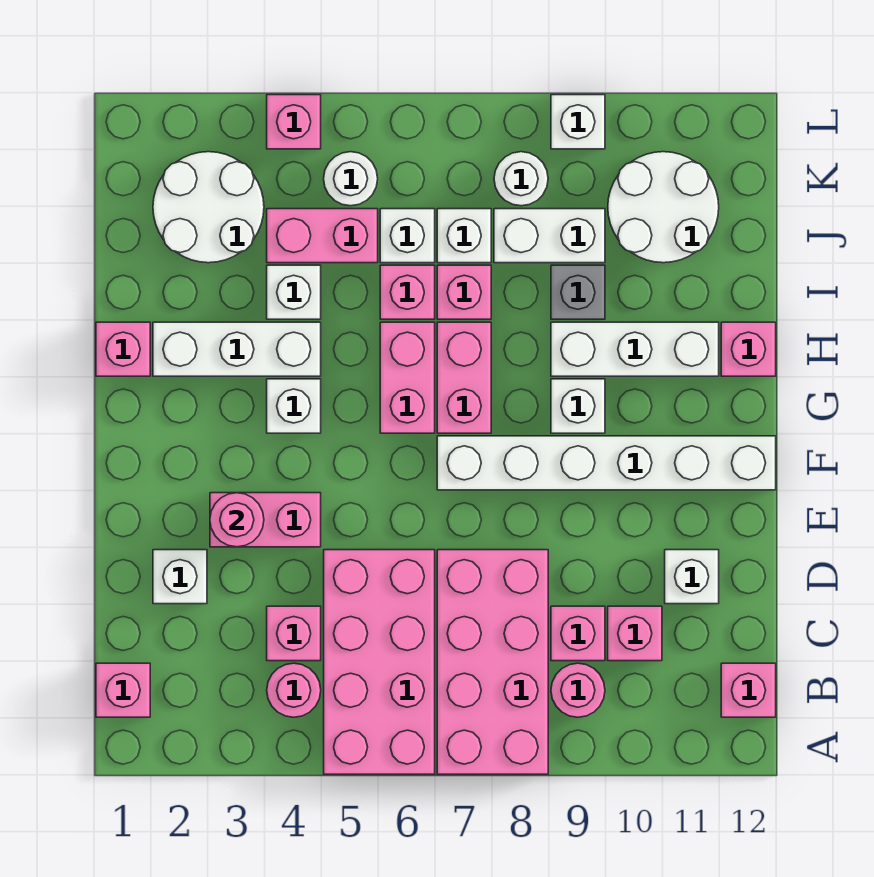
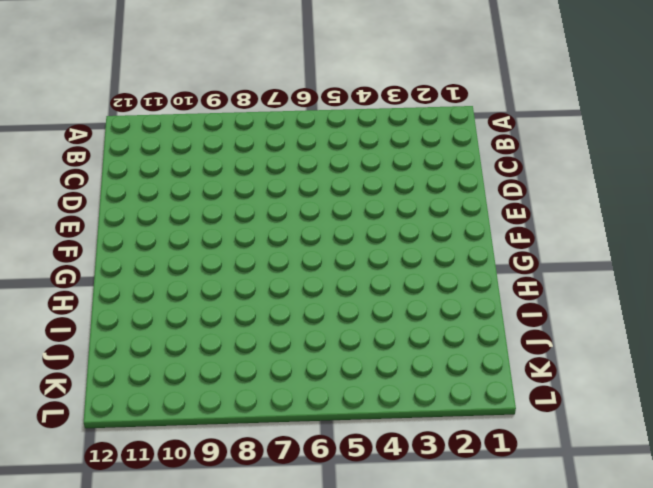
none -> pink 2x4 brick [324,550,435,774]
none -> pink 2x4 brick [437,550,548,774]
none -> pink 1x1 brick [96,663,150,717]
none -> pink 1x1 round brick [267,663,321,717]

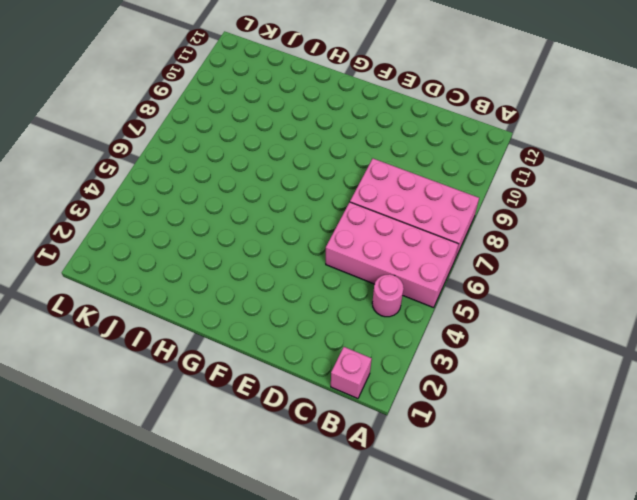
none -> pink 1x1 round brick [551,663,605,717]
none -> pink 1x1 brick [721,663,776,717]
none -> pink 1x1 brick [267,606,321,661]
none -> pink 1x1 brick [551,606,605,661]

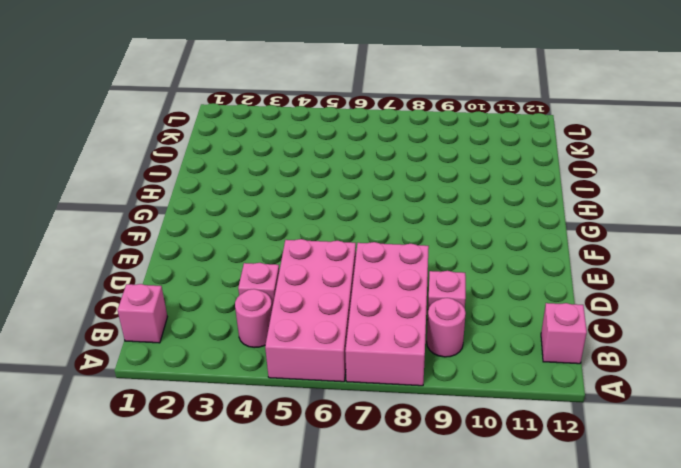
none -> pink 1x1 brick [608,606,662,661]
none -> white 1x1 brick [153,550,207,604]
none -> white 1x1 brick [665,550,719,604]
none -> pink 1x2 brick [210,493,321,547]

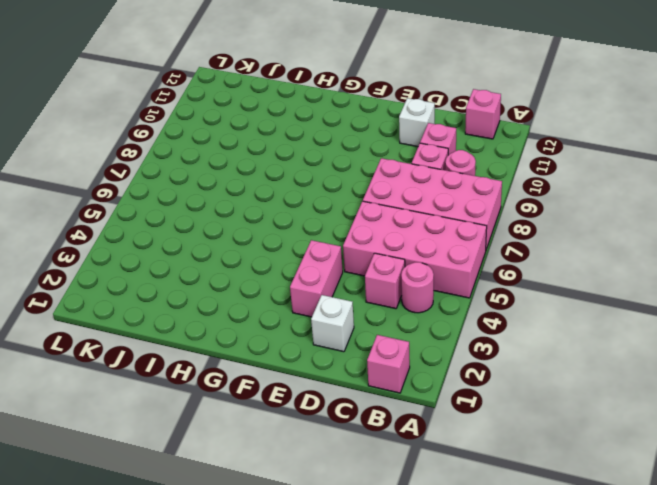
none -> white 1x6 brick [437,436,776,490]
none -> white 1x1 brick [267,379,321,433]
none -> pink 1x2 brick [380,322,435,433]
none -> pink 1x2 brick [437,322,491,433]

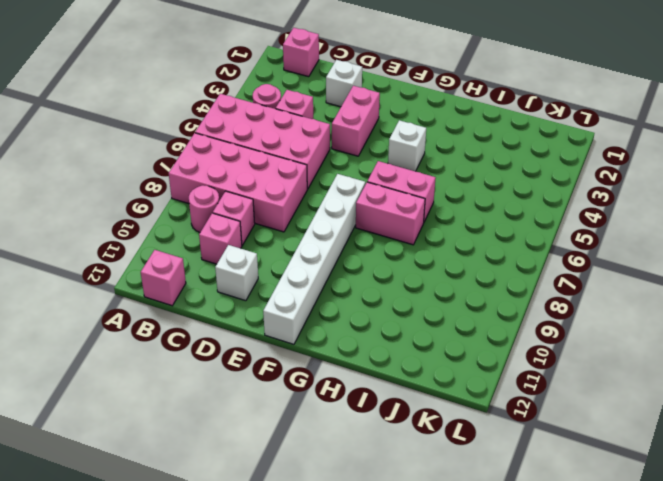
none -> white 1x1 brick [551,379,605,433]
none -> pink 1x1 brick [96,322,150,376]
none -> white 1x3 brick [153,322,321,376]
none -> white 1x3 brick [551,322,719,376]

